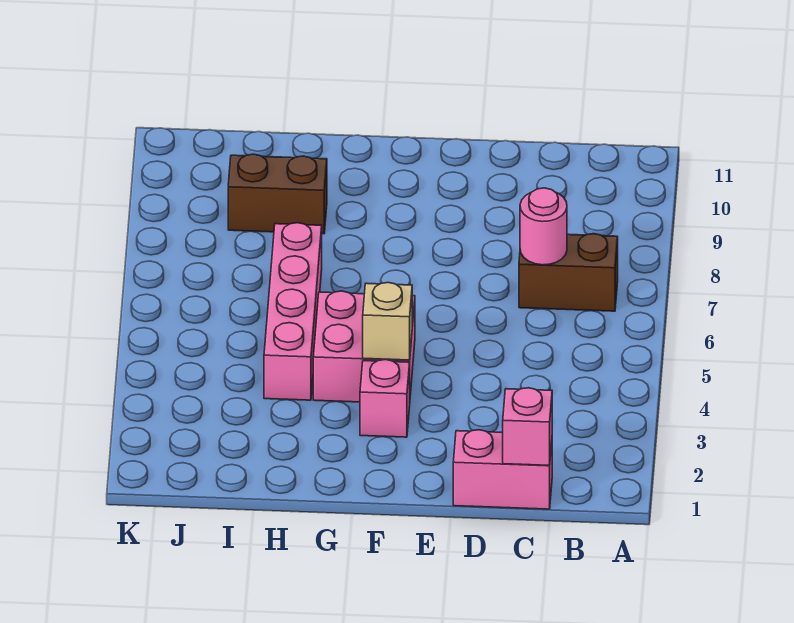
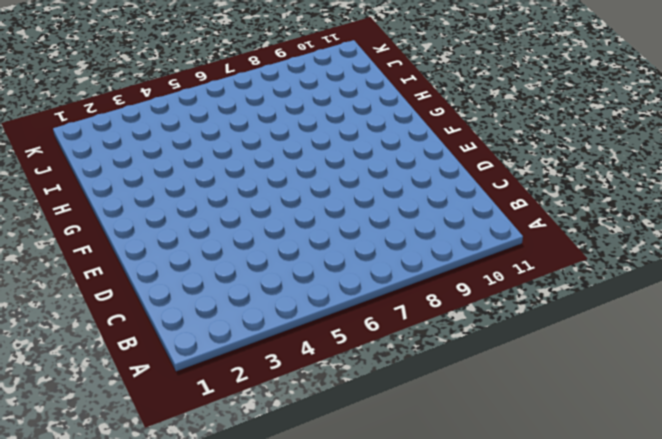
none -> brown 1x2 brick [519,234,618,311]
none -> pink 1x2 brick [453,430,552,509]

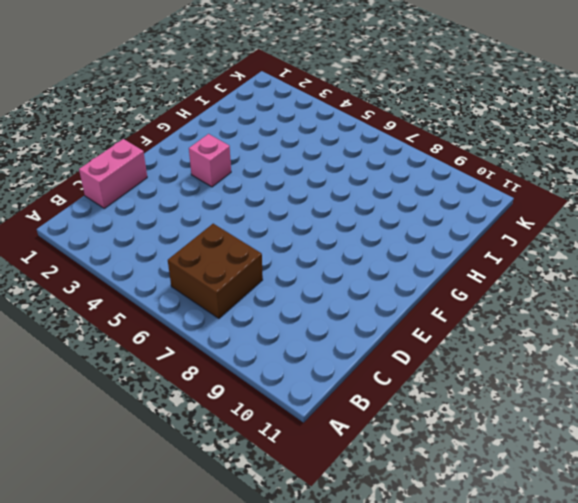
brown 2x2 brick [168,224,263,318] -> brown 1x2 brick [519,234,618,311]
none -> pink 2x2 brick [313,291,415,402]
none -> pink 1x4 brick [264,223,322,400]

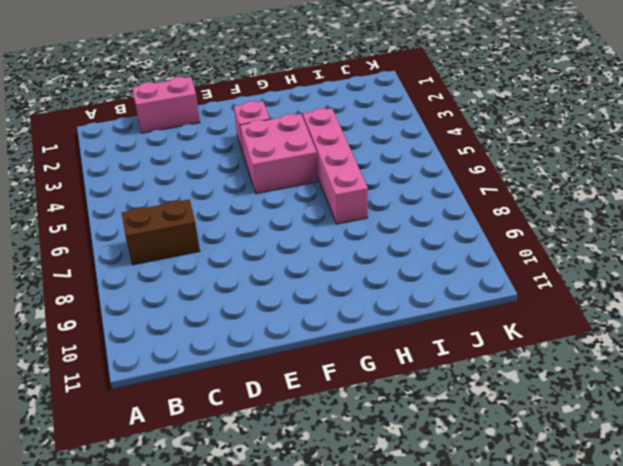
none -> brown 1x2 brick [228,154,327,234]
none -> pink 1x1 brick [503,388,552,466]

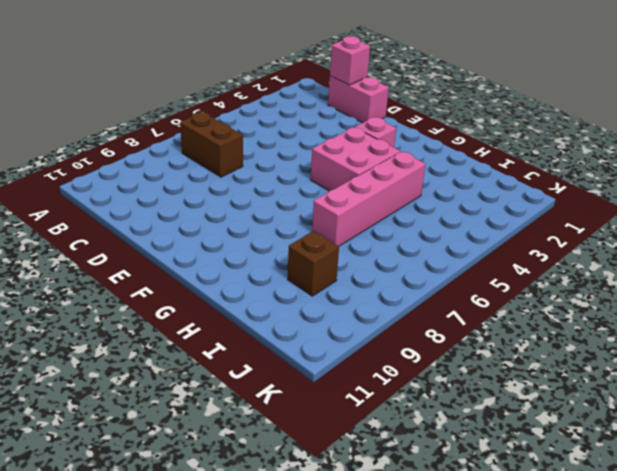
brown 1x1 brick [288,231,339,296] -> brown 1x2 brick [228,154,327,234]
none -> pink 1x1 round brick [520,188,567,265]
none -> tan 1x1 brick [363,282,412,360]

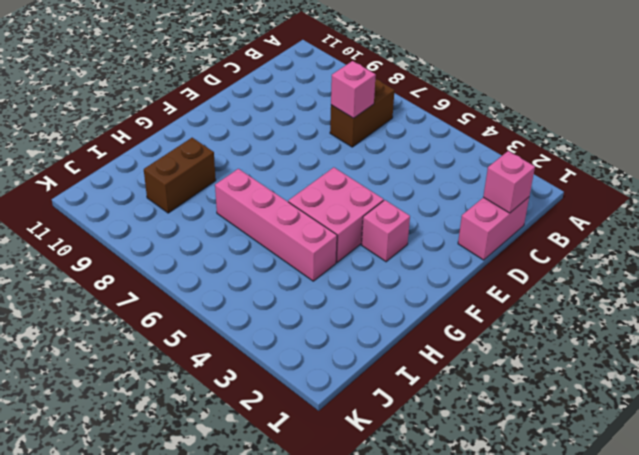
pink 1x1 brick [331,61,376,118] -> pink 1x1 round brick [520,188,567,265]
none -> tan 1x1 brick [363,282,412,360]

